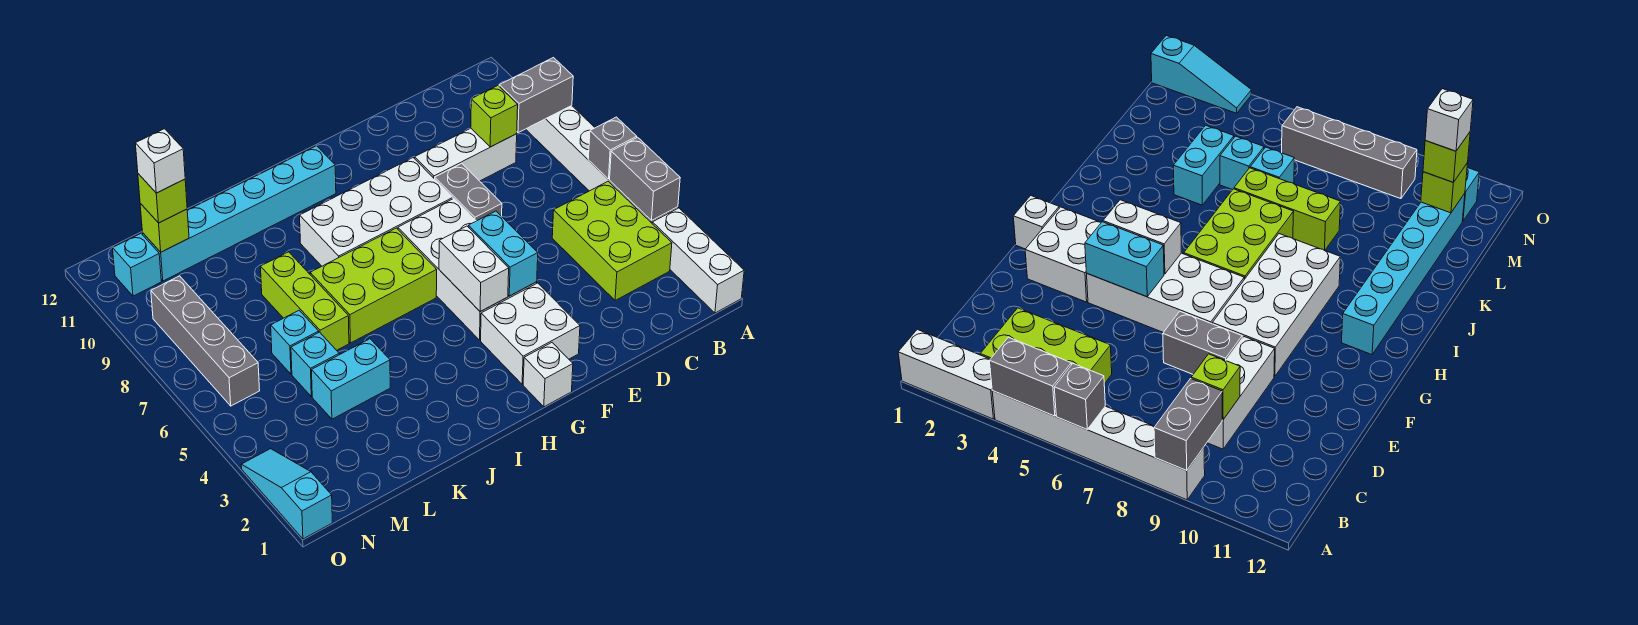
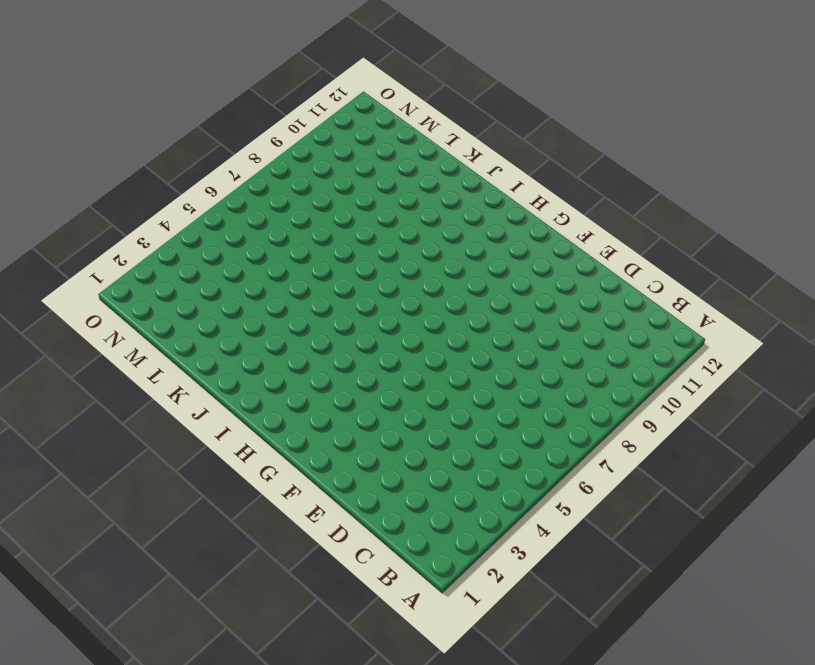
none -> white 1x3 brick [652,208,744,313]
none -> white 1x6 brick [526,106,678,223]
none -> lime 2x3 brick [552,181,672,301]

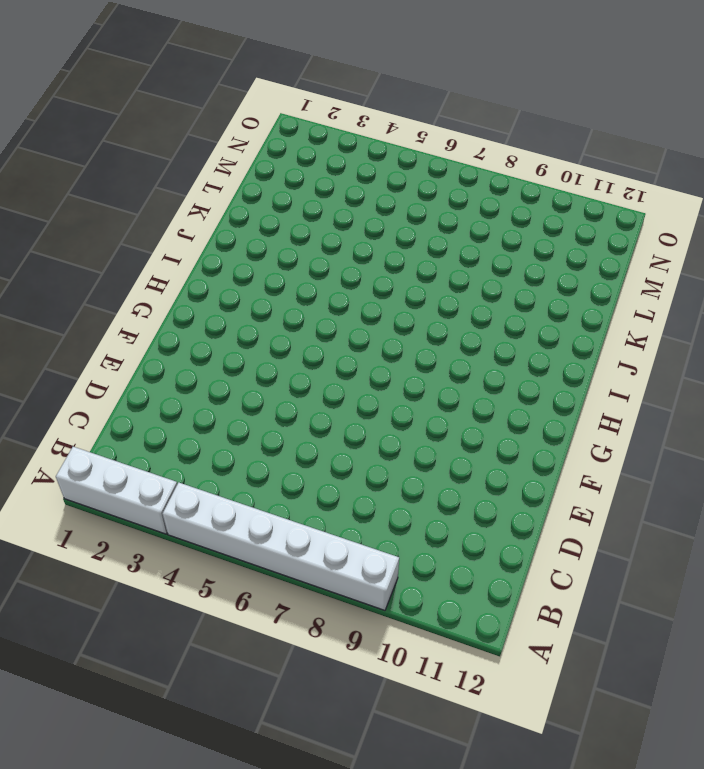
none -> lime 2x3 brick [552,181,672,301]
none -> white 1x3 brick [415,128,517,181]
none -> grey 1x2 brick [435,163,502,221]

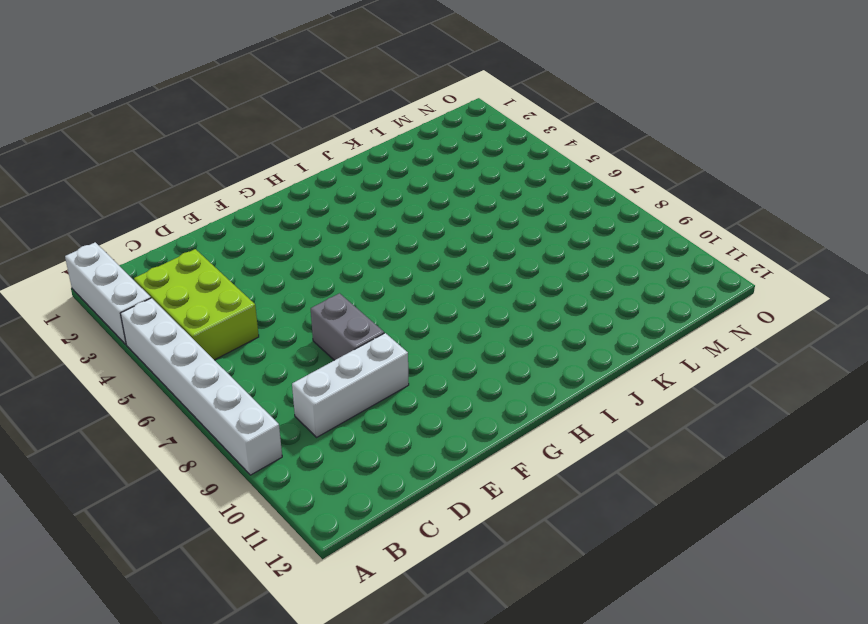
none -> white 2x2 brick [481,283,580,384]
none -> white 2x4 brick [398,199,537,340]
none -> white 2x4 brick [300,158,453,266]

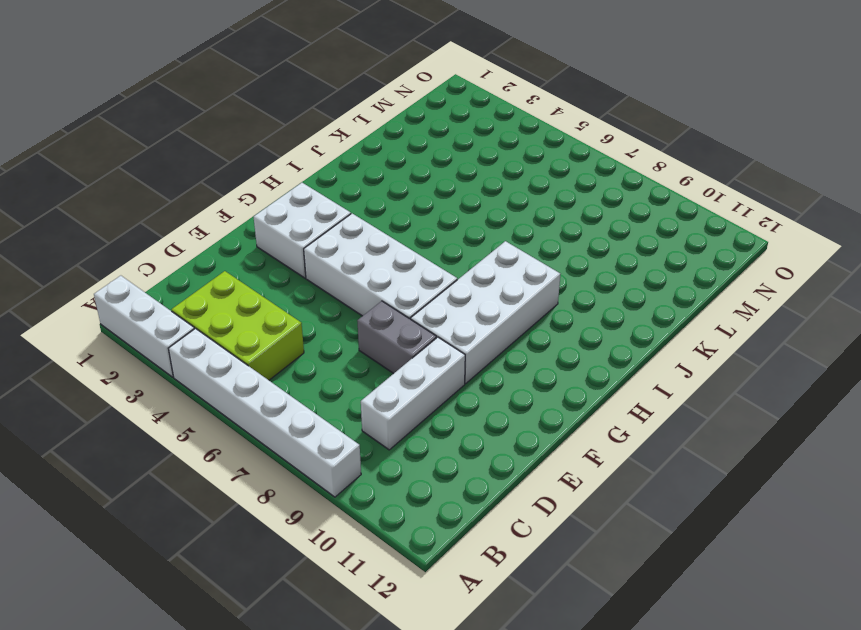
none -> white 1x1 brick [523,343,573,407]
none -> lime 2x3 brick [310,228,437,343]
none -> cyan 1x6 brick [143,146,336,281]

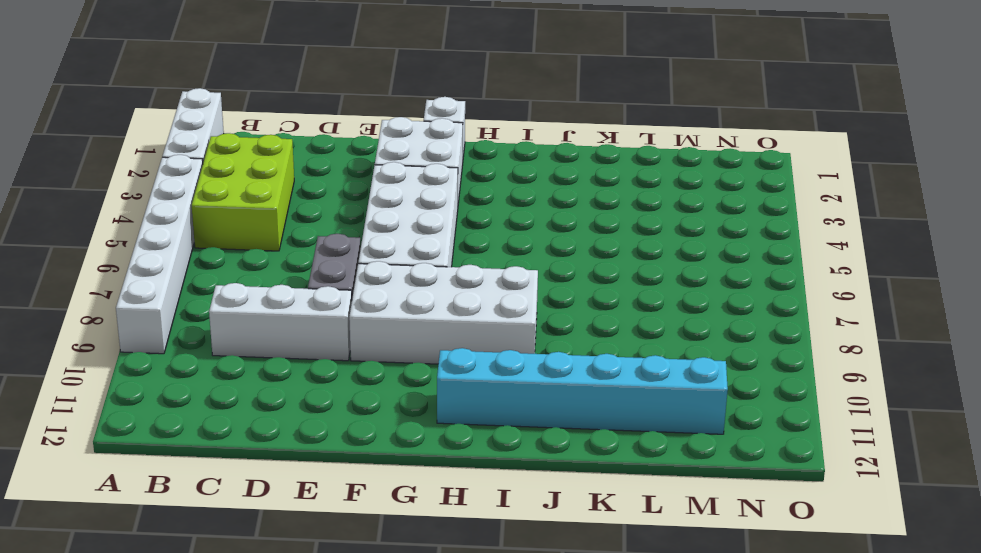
none -> lime 2x3 brick [310,228,437,343]
none -> cyan 1x2 brick [312,339,390,419]
none -> lime 1x3 brick [261,252,349,350]

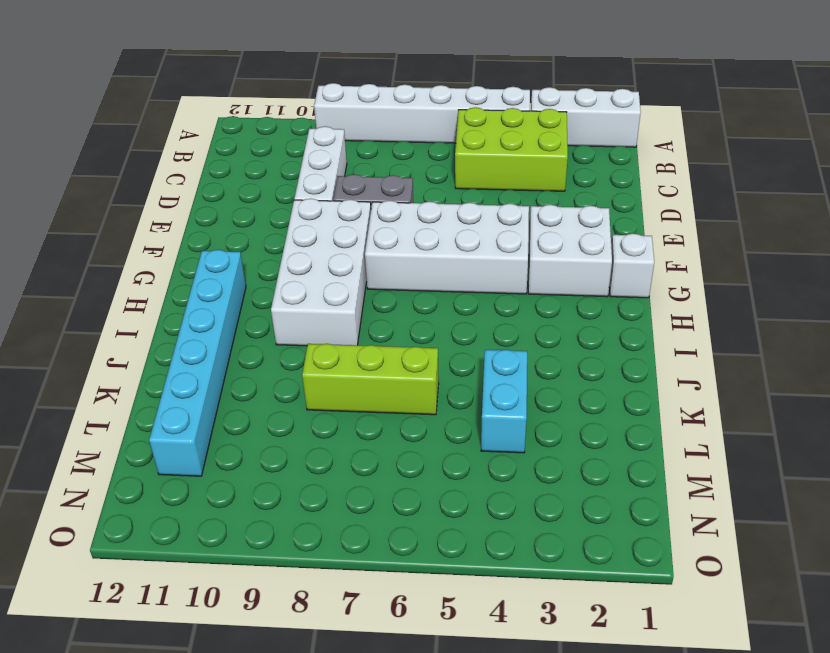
none -> lime 2x3 brick [310,228,437,343]
none -> cyan 1x1 brick [291,332,339,397]
none -> cyan 1x1 brick [271,310,319,374]

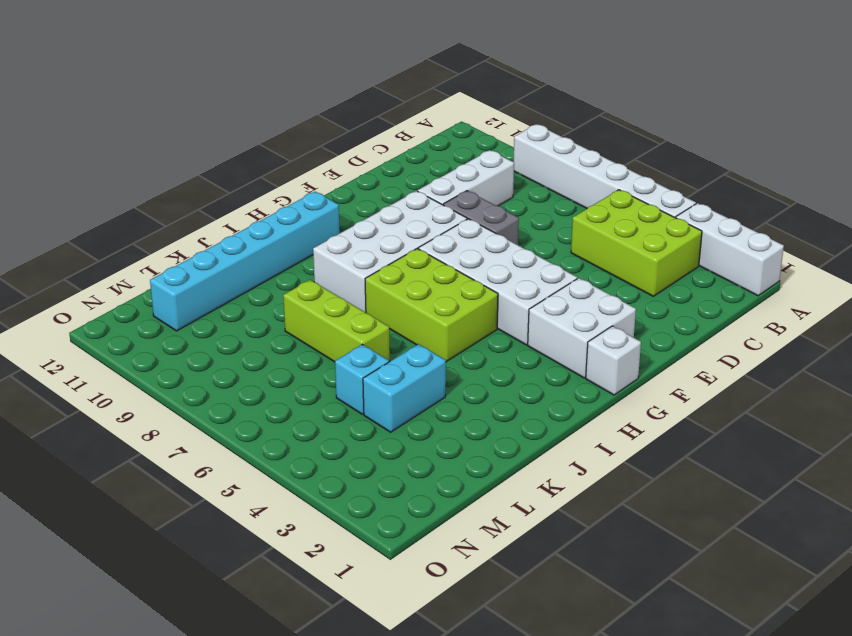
lime 2x3 brick [365,249,498,362] -> lime 2x3 brick turned to [310,228,437,343]
none -> cyan 1x1 brick [271,310,319,374]
none -> grey 1x4 brick [151,276,260,406]
none -> cyan 1x1 brick [113,234,161,296]

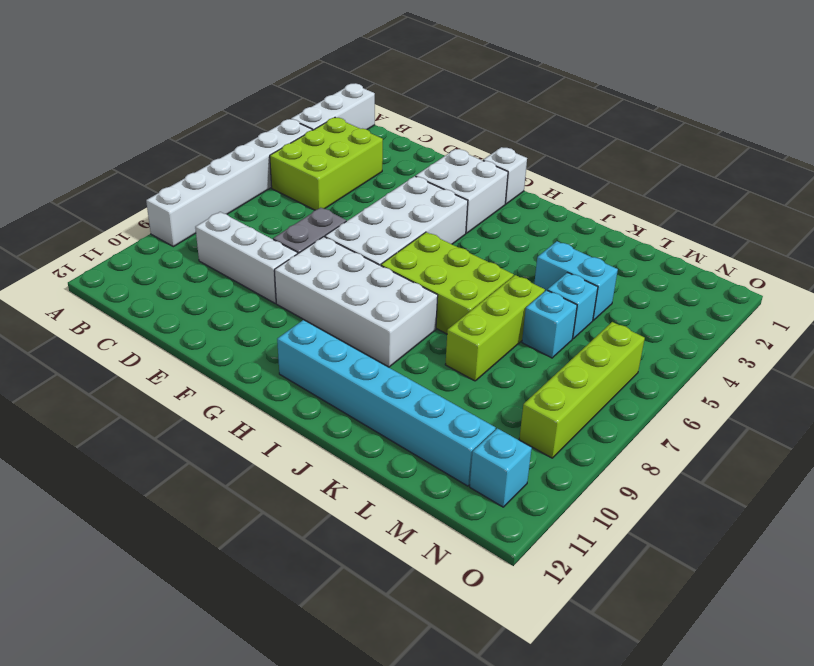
lime 1x4 brick [519,322,645,458] -> grey 1x4 brick [151,276,260,406]
none -> cyan 1x3 slope [241,449,332,539]
none -> grey 1x2 brick [610,137,680,220]
none -> grey 1x1 brick [588,117,637,179]

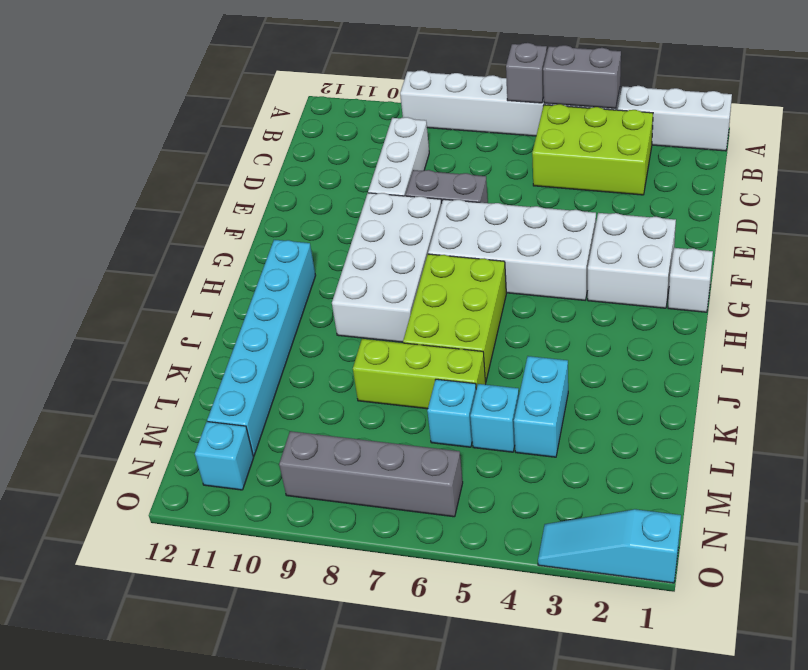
none -> grey 1x2 brick [499,58,573,133]
none -> lime 1x1 brick [471,86,518,147]
none -> cyan 1x2 brick [469,211,538,296]

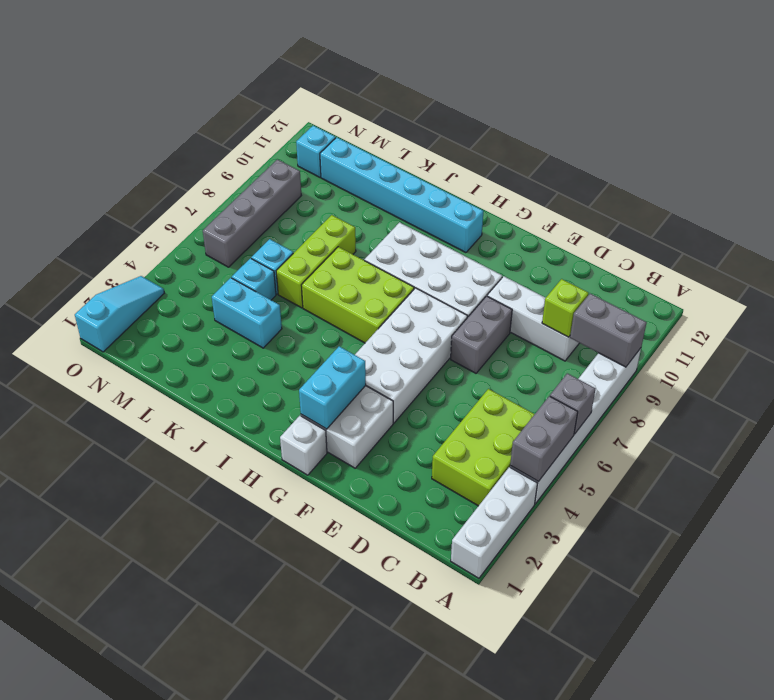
cyan 1x2 brick [299,346,366,429] -> cyan 1x2 brick moved to [469,211,538,296]
none -> white 1x2 brick [439,226,509,312]
none -> lime 1x1 brick [140,204,189,252]
none -> lime 1x1 brick [138,174,187,223]

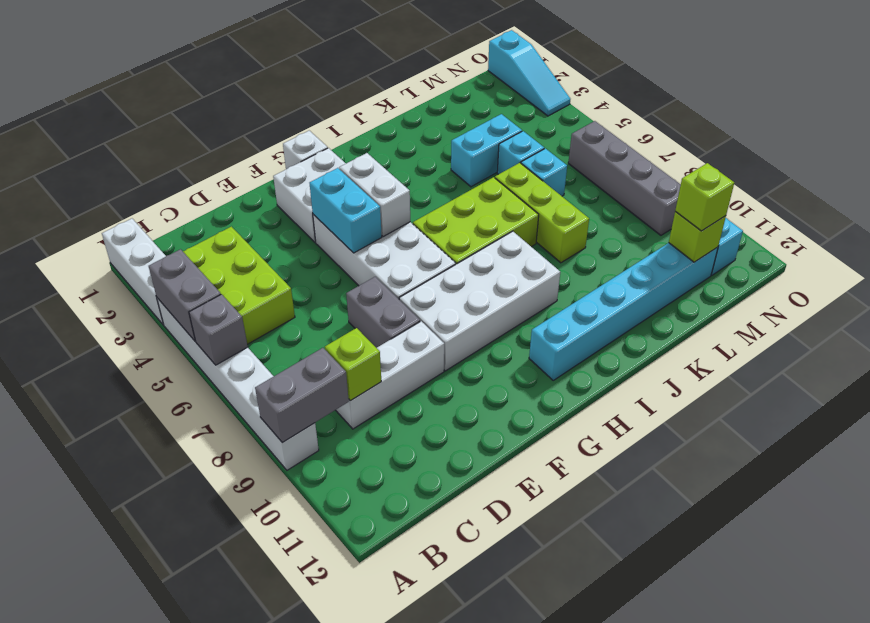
none -> white 1x1 brick [135,129,185,193]

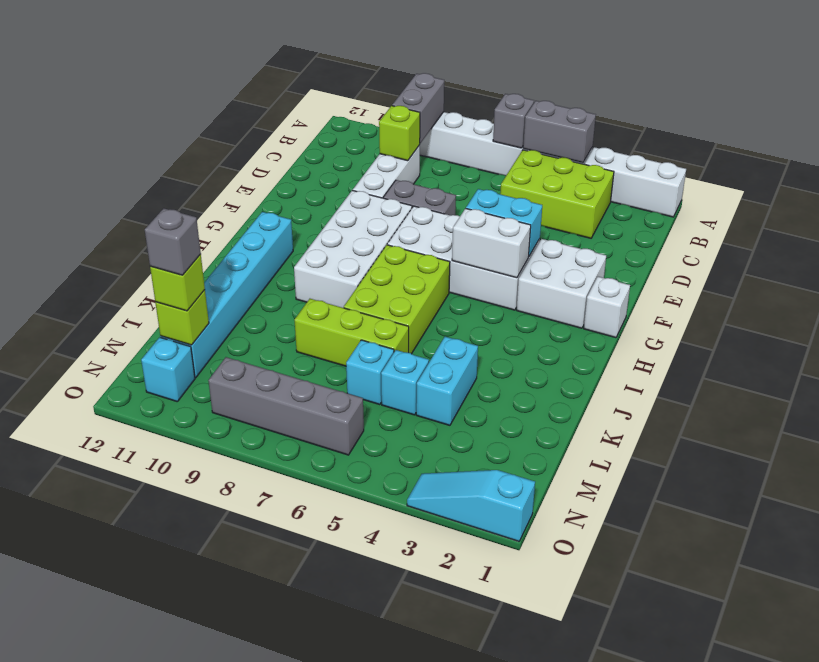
grey 1x1 brick [145,208,201,275] -> white 1x1 brick [135,129,185,193]

